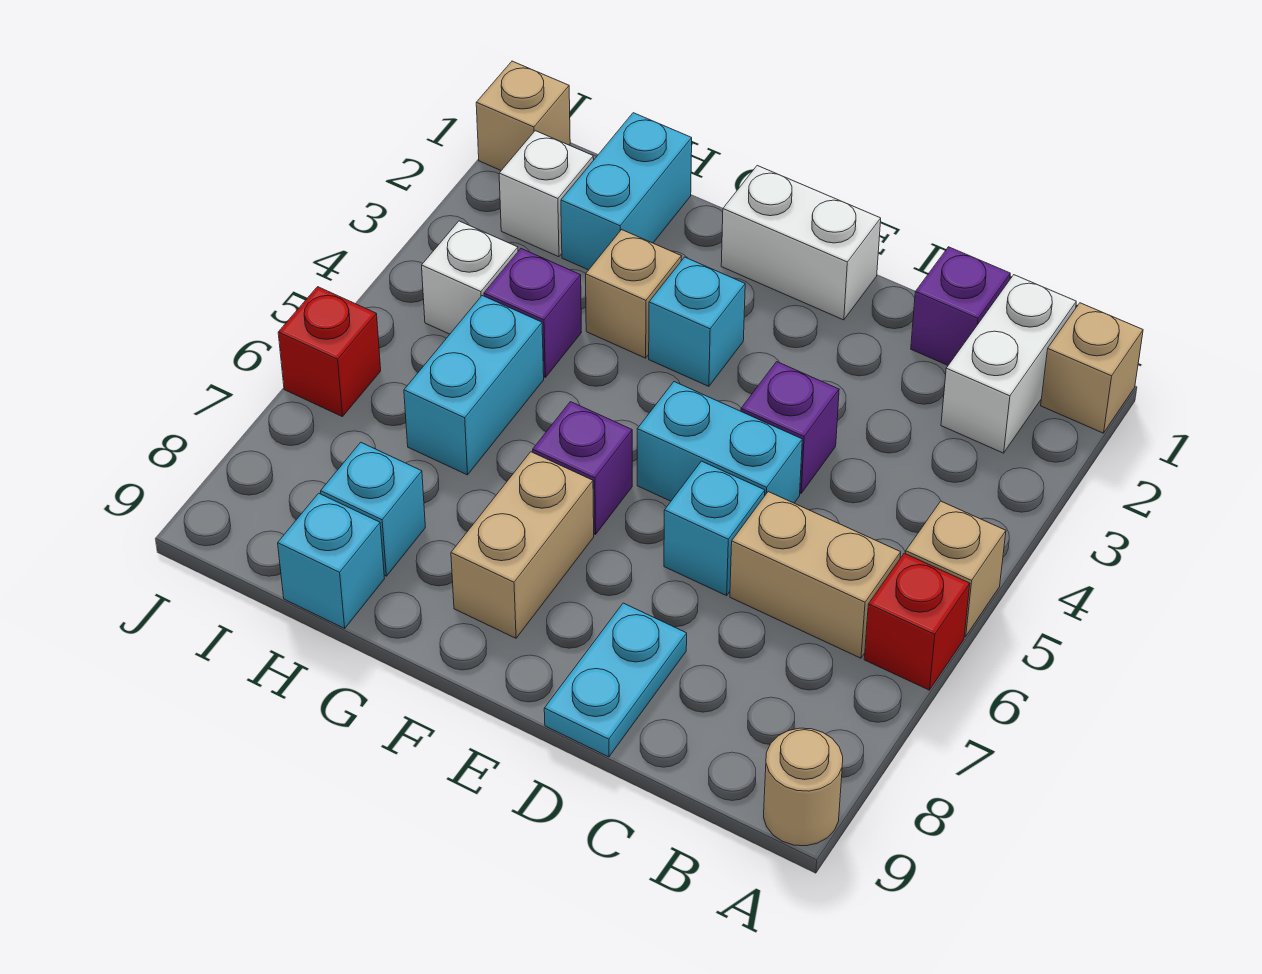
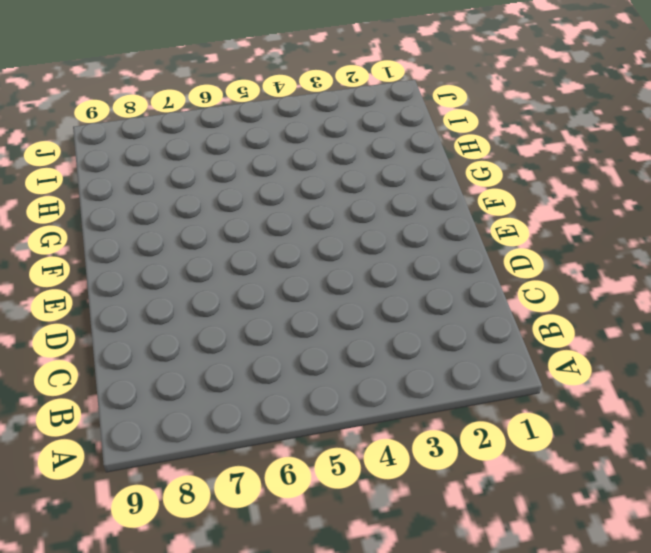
none -> tan 1x1 brick [1041,303,1143,433]
none -> tan 1x1 brick [906,501,1006,637]
none -> red 1x1 brick [864,553,970,690]

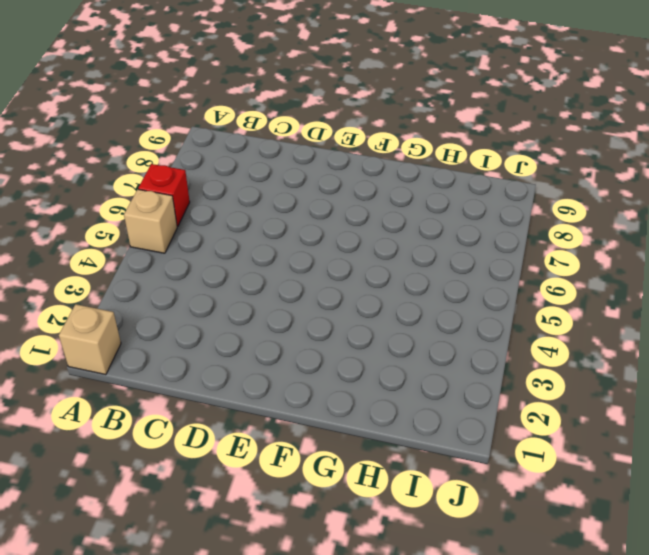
none -> tan 1x1 round brick [764,728,843,846]
none -> white 1x2 brick [941,275,1076,453]
none -> tan 1x2 brick [730,492,901,658]

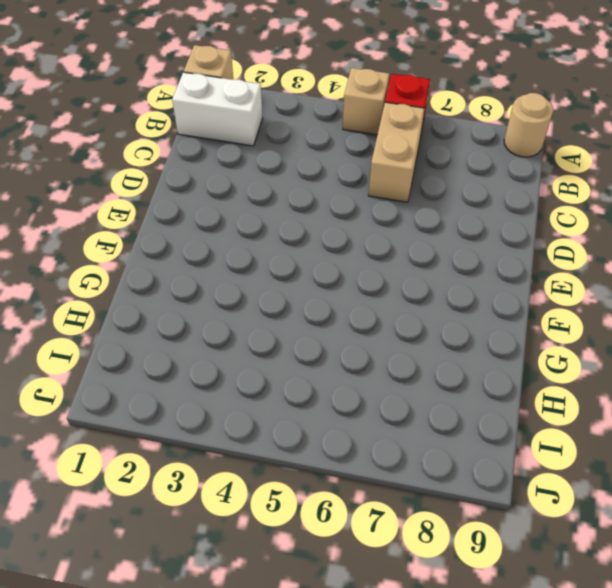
none -> purple 1x1 brick [911,247,1010,365]
none -> purple 1x1 brick [741,362,839,493]
none -> cyan 1x2 brick [637,382,802,503]

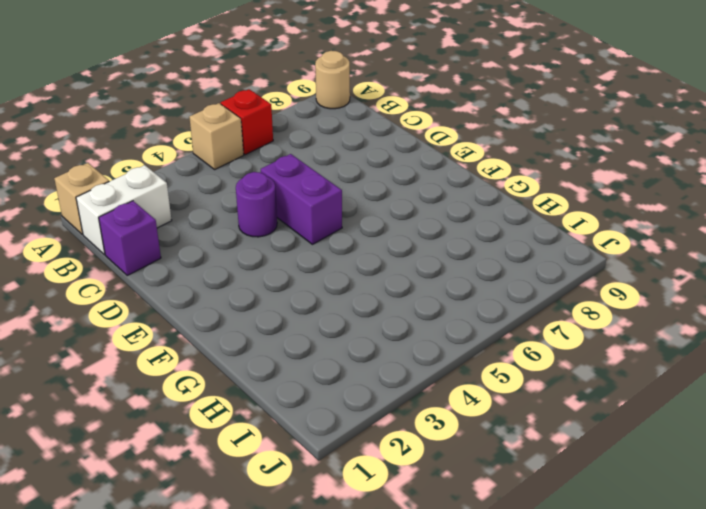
purple 1x1 round brick [236,172,277,237] -> purple 1x1 brick [741,362,839,493]
purple 1x2 brick [261,154,342,244] -> cyan 1x2 brick [637,382,802,503]
none -> tan 1x2 brick [730,492,901,658]
none -> cyan 1x1 brick [664,461,765,596]
none -> cyan 1x2 plate [544,603,687,757]

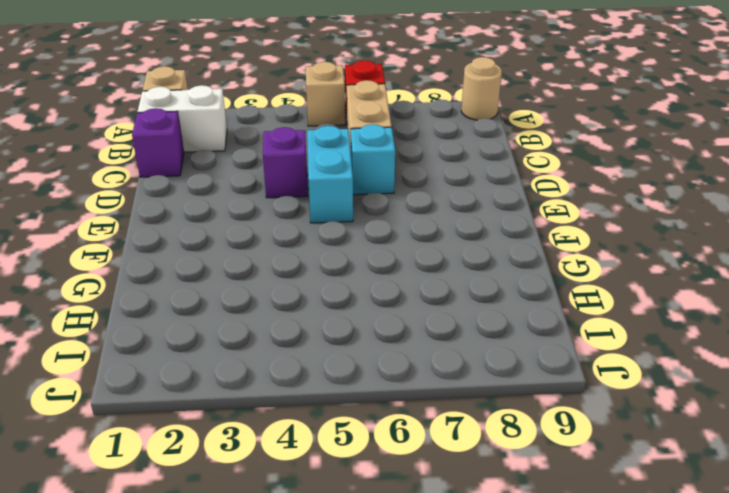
none -> cyan 1x2 plate [544,603,687,757]
none -> white 1x2 brick [721,166,881,320]
none -> cyan 1x1 brick [649,257,745,386]

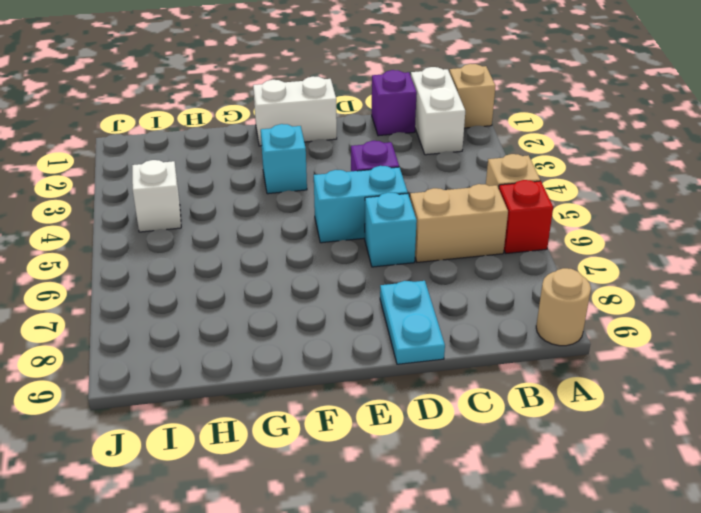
none -> purple 1x1 brick [533,402,632,535]
none -> tan 1x2 brick [451,452,594,638]
none -> tan 1x1 brick [586,230,682,358]

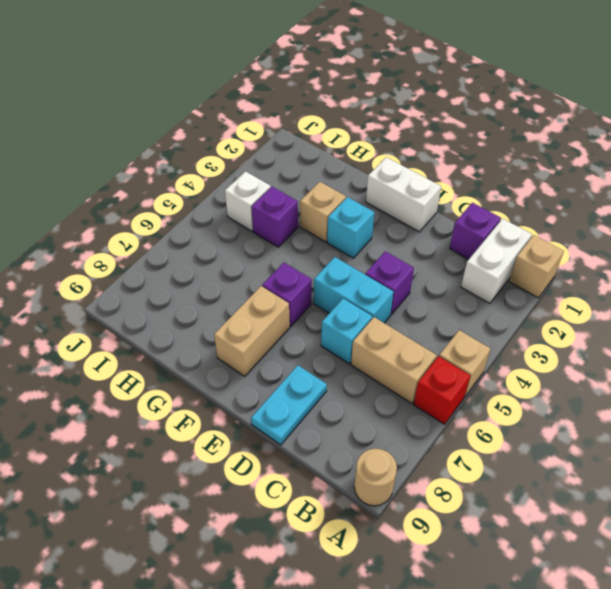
none -> cyan 1x2 brick [561,113,692,270]
none -> cyan 1x2 brick [404,296,544,475]
none -> cyan 1x1 brick [321,442,425,576]

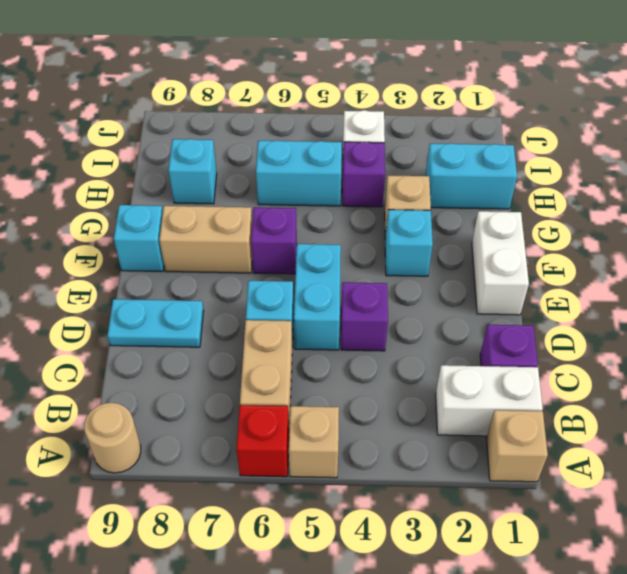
cyan 1x1 brick [114,205,164,271] -> cyan 1x1 brick moved to [278,493,384,628]
none -> white 1x1 brick [499,131,594,257]
none -> tan 1x1 brick [476,61,570,170]
none -> red 1x1 brick [278,287,381,417]

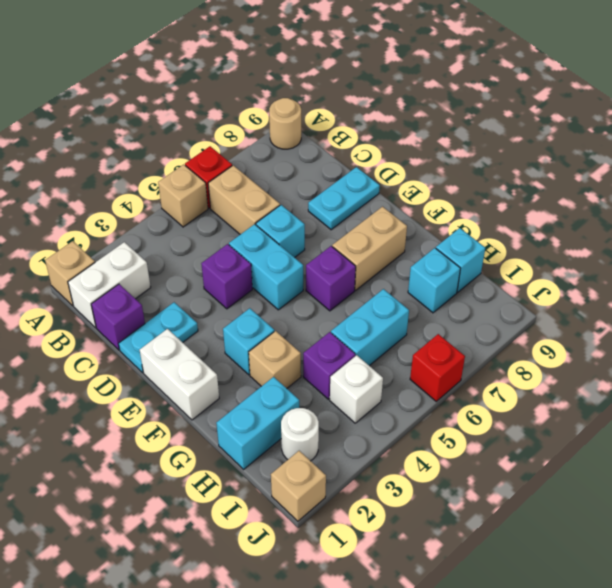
cyan 1x2 plate [119,302,198,373] -> none
white 1x1 round brick [281,408,319,461] -> white 1x1 brick [499,131,594,257]

